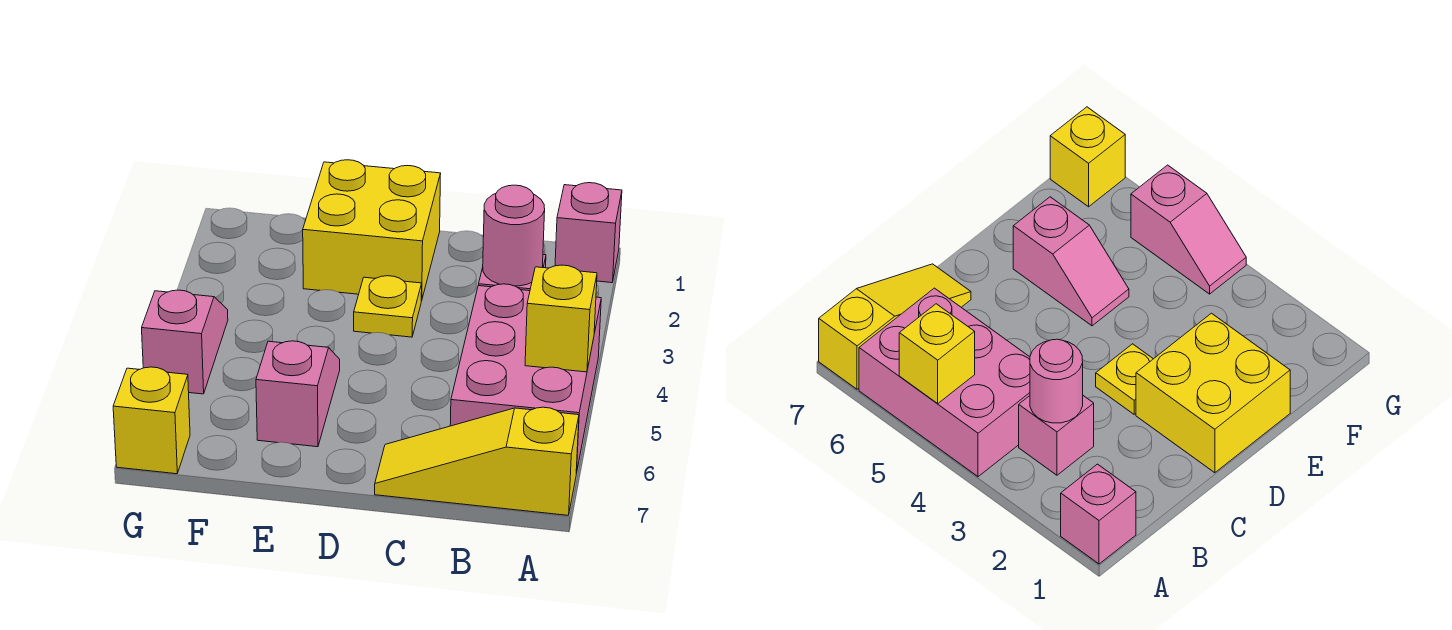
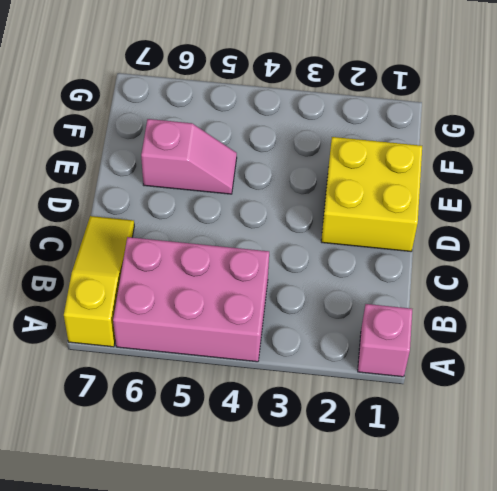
none -> pink 1x1 brick [1019,396,1094,475]
none -> yellow 1x1 plate [354,276,422,337]

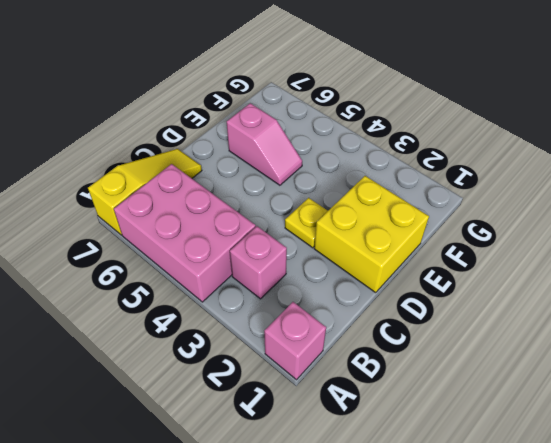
none -> pink 1x2 slope [142,290,228,394]
none -> yellow 1x1 brick [113,367,190,474]

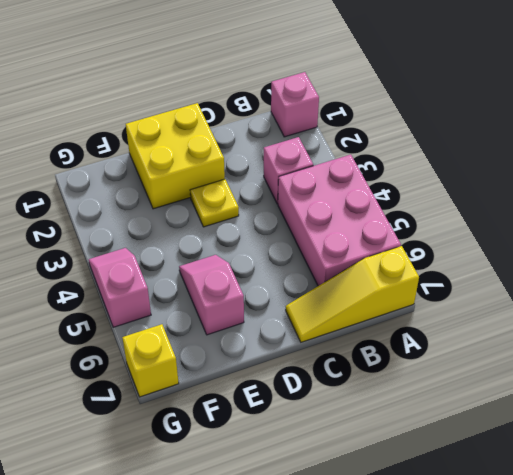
none -> yellow 1x1 brick [525,265,597,372]
none -> pink 1x1 round brick [483,185,545,286]

